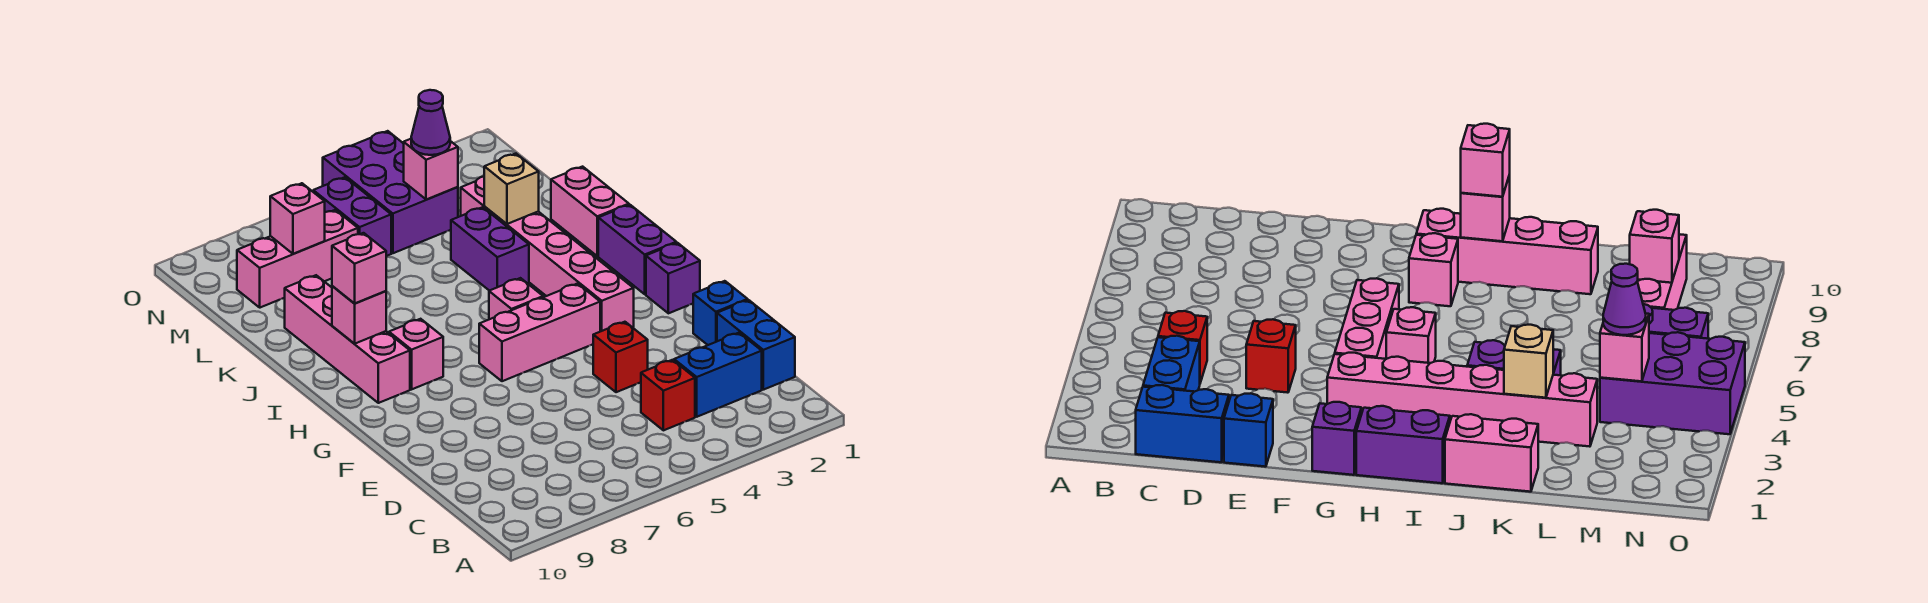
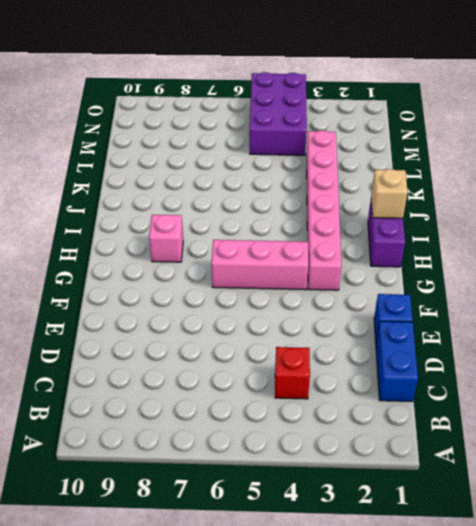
tan 1x1 brick [371,169,408,218] -> tan 1x1 brick moved to [484,154,539,224]
none -> blue 1x2 brick [674,333,762,417]
none -> red 1x1 brick [593,322,648,392]
none -> purple 1x1 brick [646,243,700,313]

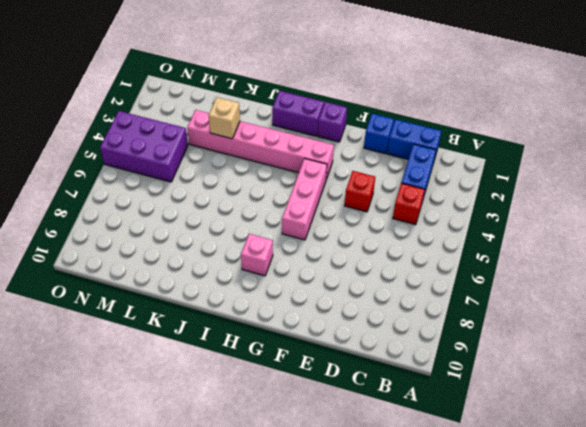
none -> pink 1x1 brick [489,278,543,319]
none -> pink 1x4 brick [285,275,410,403]
none -> pink 1x2 brick [551,167,629,256]

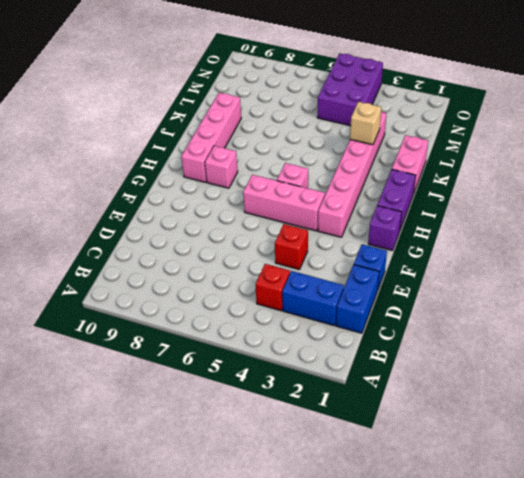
none -> purple 1x2 brick [451,207,529,291]
none -> purple 1x2 brick [313,177,391,256]
none -> pink 1x3 brick [237,210,358,308]

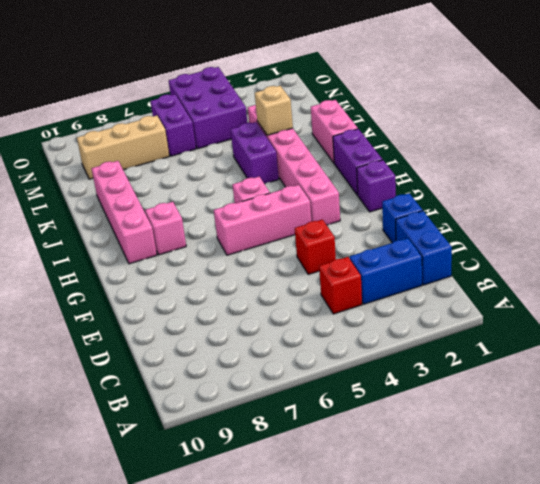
tan 1x3 brick [77,116,169,179] -> pink 1x3 brick [237,210,358,308]
none -> pink 1x1 brick [332,286,386,344]
none -> pink 1x1 brick [404,139,458,200]
none -> pink 1x1 brick [270,183,325,254]

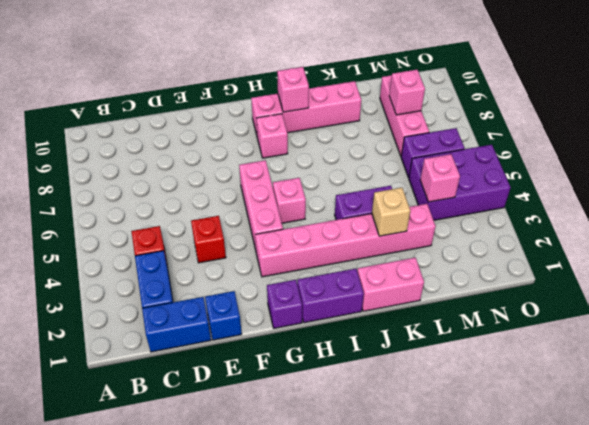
none -> pink 1x1 brick [332,233,386,304]
none -> purple 1x1 cone [411,90,450,155]

